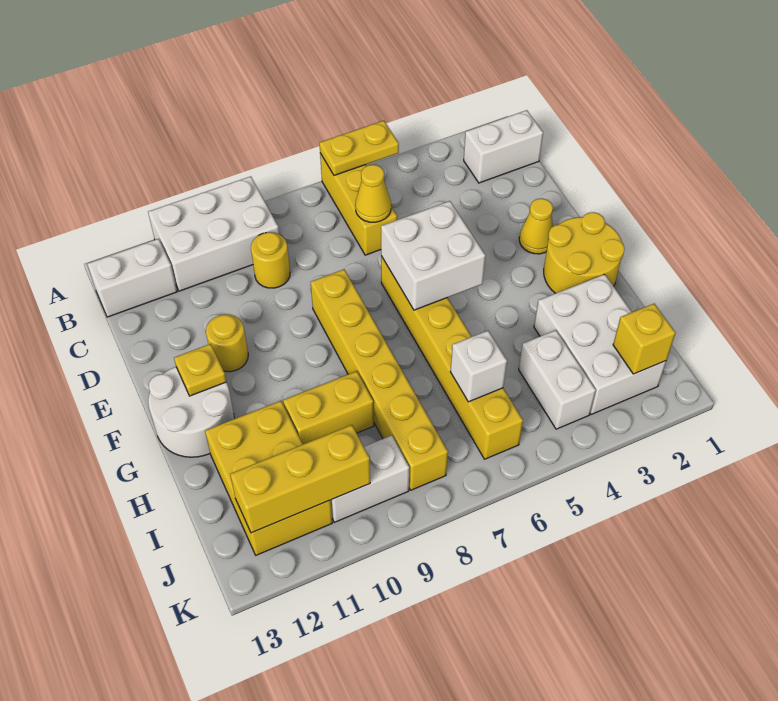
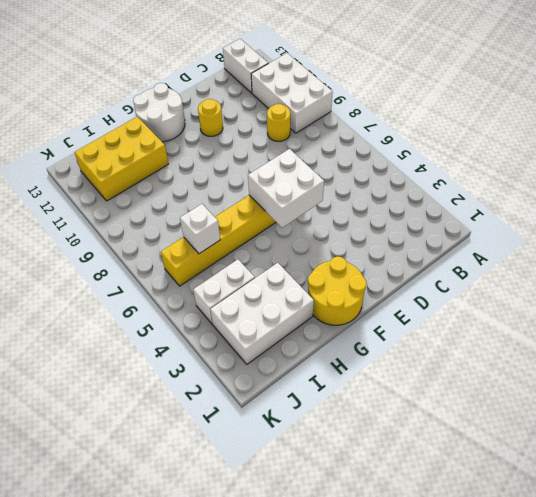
none -> yellow 1x3 brick [320,153,397,255]
none -> white 1x2 brick [464,110,543,183]
none -> yellow 1x1 cone [519,198,553,254]

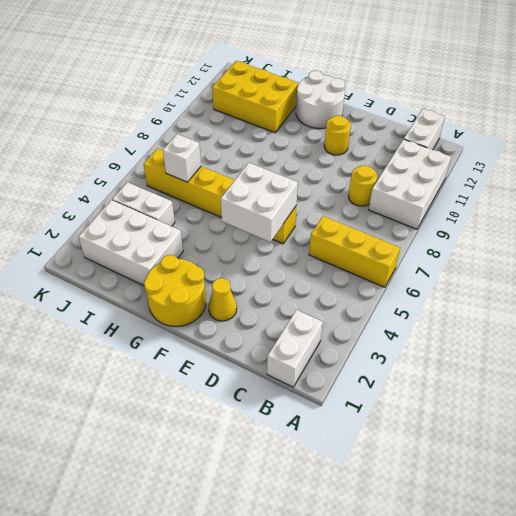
none -> yellow 1x6 brick [311,269,448,490]
none -> yellow 1x2 brick [283,371,374,444]
none -> white 1x2 brick [331,435,409,522]

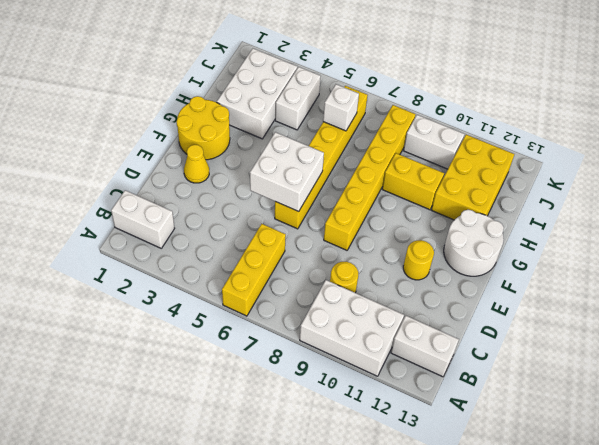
none -> yellow 1x2 plate [319,121,399,175]
none -> yellow 1x1 cone [355,165,391,222]
none -> yellow 1x1 plate [174,344,226,396]

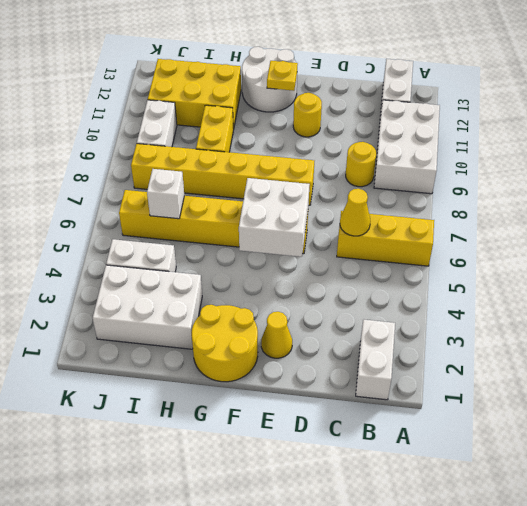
none -> yellow 1x2 plate [319,121,399,175]
none -> yellow 1x1 brick [613,304,676,374]
none -> yellow 1x3 brick [230,425,370,533]

